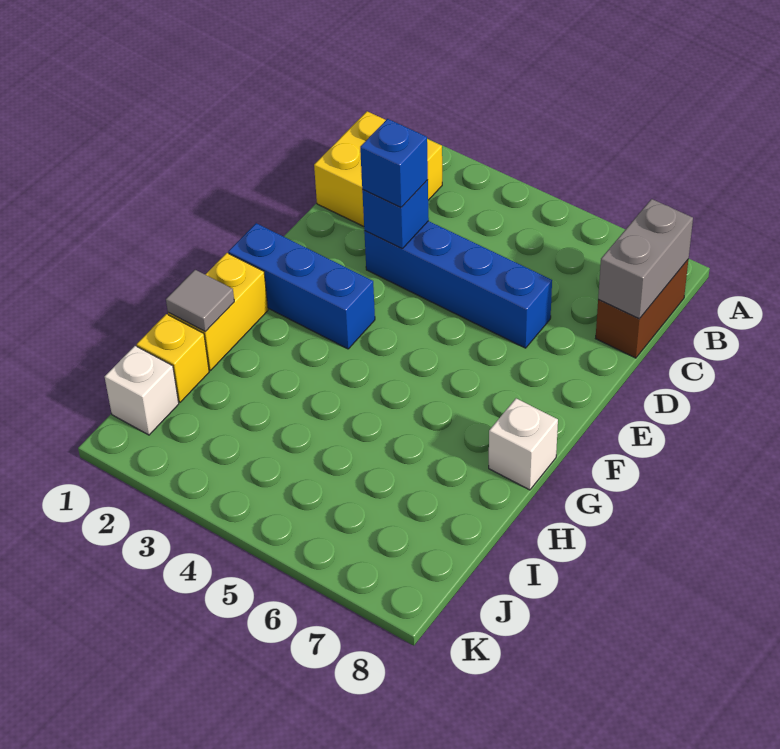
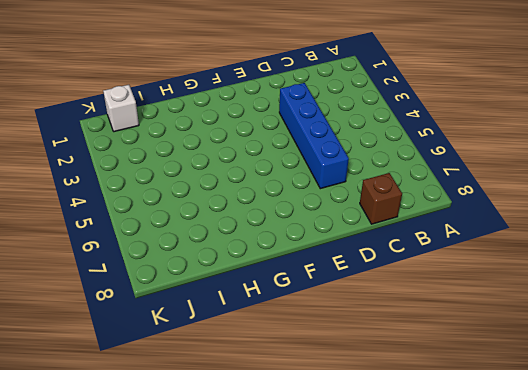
brown 1x1 brick [360,173,402,224] -> brown 1x2 brick [596,260,688,358]
none -> yellow 2x2 brick [314,111,442,226]
none -> blue 1x3 brick [228,223,375,349]
none -> yellow 1x2 brick [168,253,268,370]

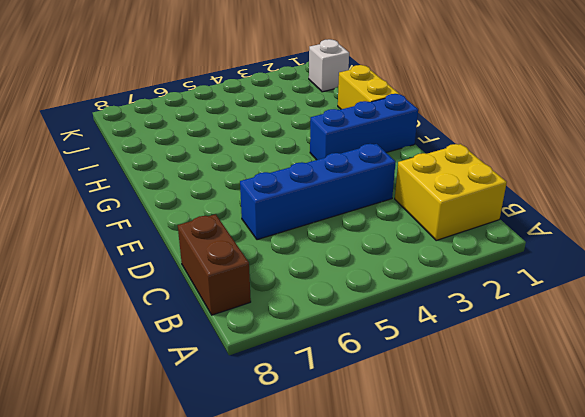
none -> white 1x1 brick [489,398,558,490]
none -> yellow 1x1 brick [137,314,209,402]
none -> grey 1x2 brick [598,199,693,319]

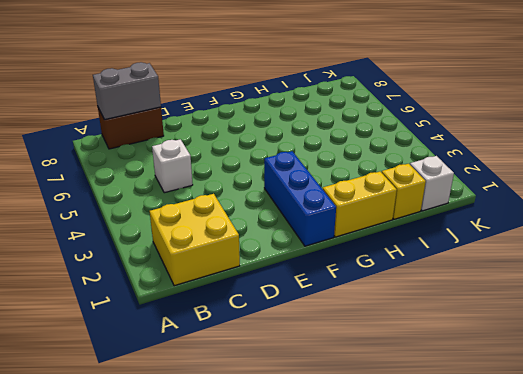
white 1x1 brick [152,139,193,193] -> white 1x1 brick moved to [489,398,558,490]
none -> blue 1x4 brick [364,221,552,348]
none -> blue 1x1 brick [362,180,429,248]
none -> grey 1x1 tile [166,270,234,332]

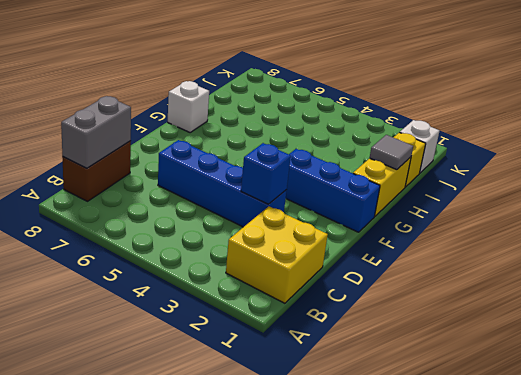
none -> blue 1x1 brick [360,119,428,207]

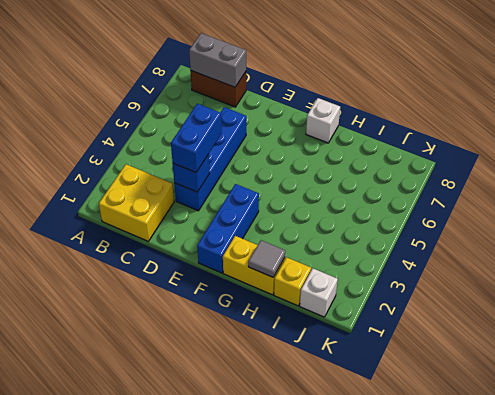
blue 1x2 brick [171,104,222,173] -> blue 1x1 brick [360,119,428,207]

